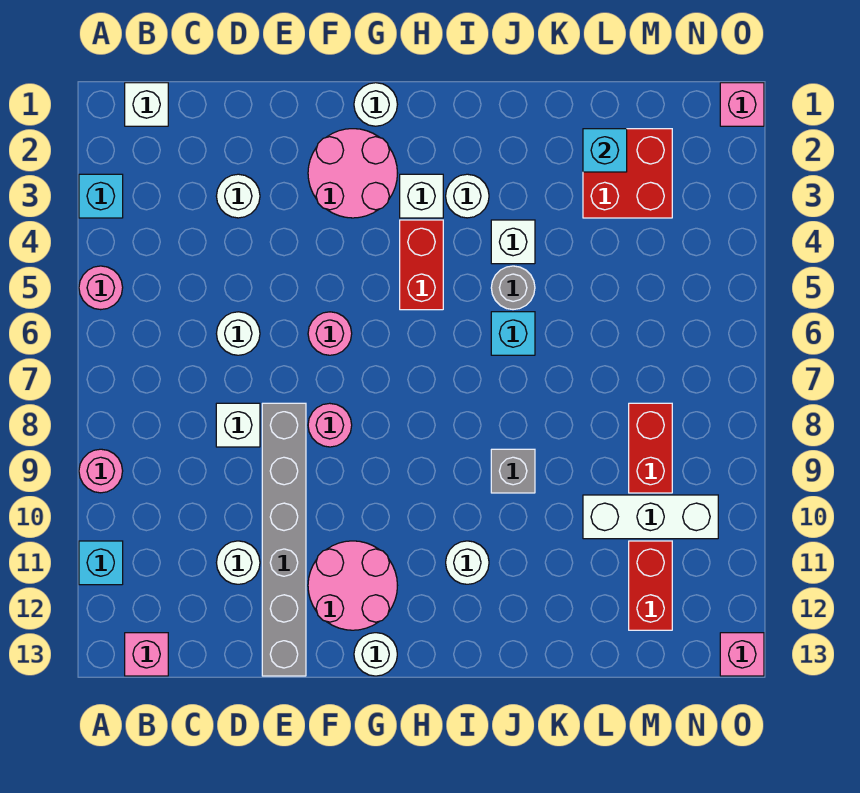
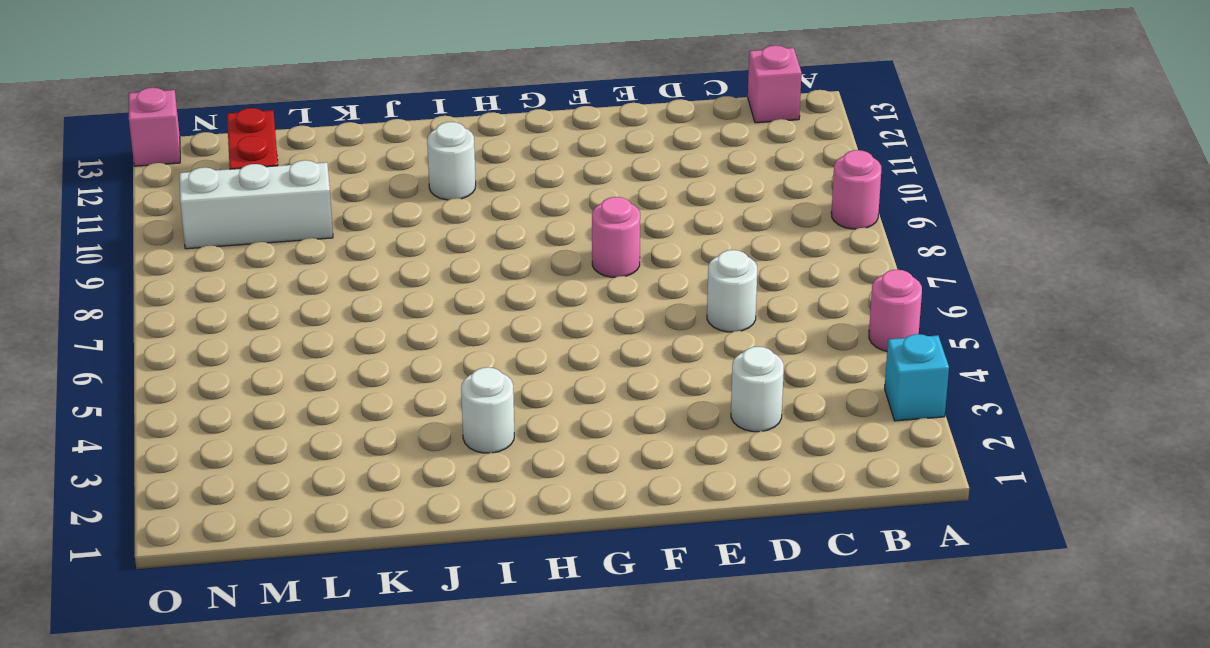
none -> cyan 1x1 brick [79,541,123,585]
none -> white 1x1 brick [125,83,168,126]
none -> white 1x1 brick [216,403,260,447]
none -> white 1x1 round brick [216,541,260,584]

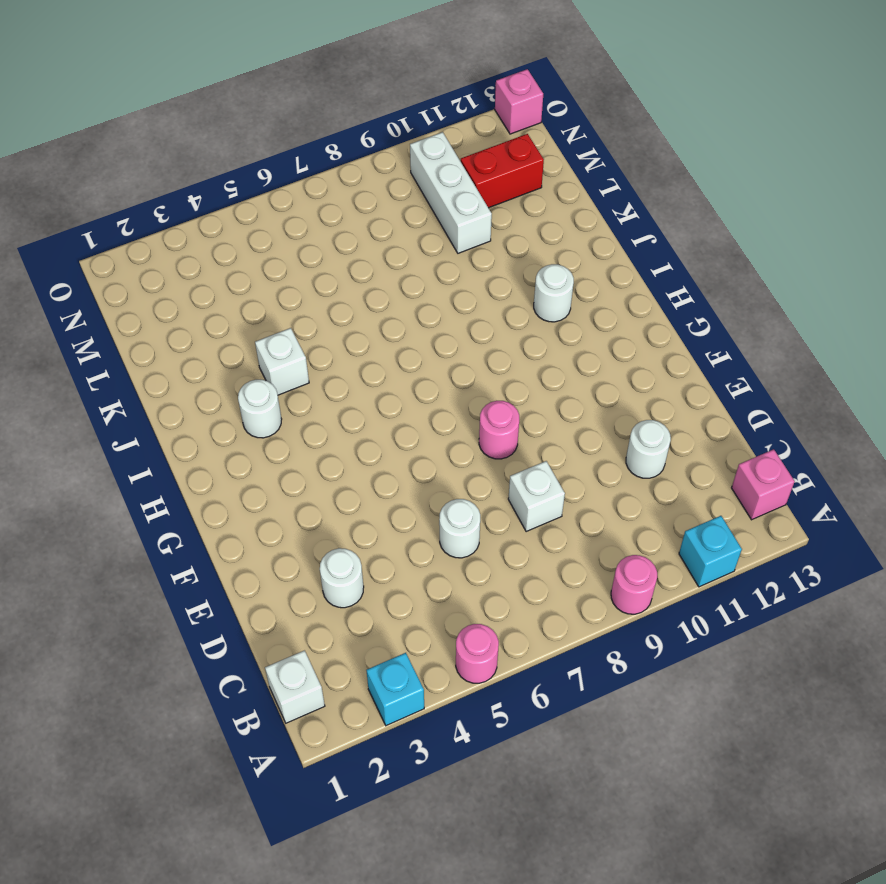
none -> grey 1x6 brick [262,403,306,676]
none -> pink 2x2 round brick [308,129,397,218]
none -> pink 1x1 round brick [308,312,352,355]
none -> pink 2x2 round brick [308,541,397,630]

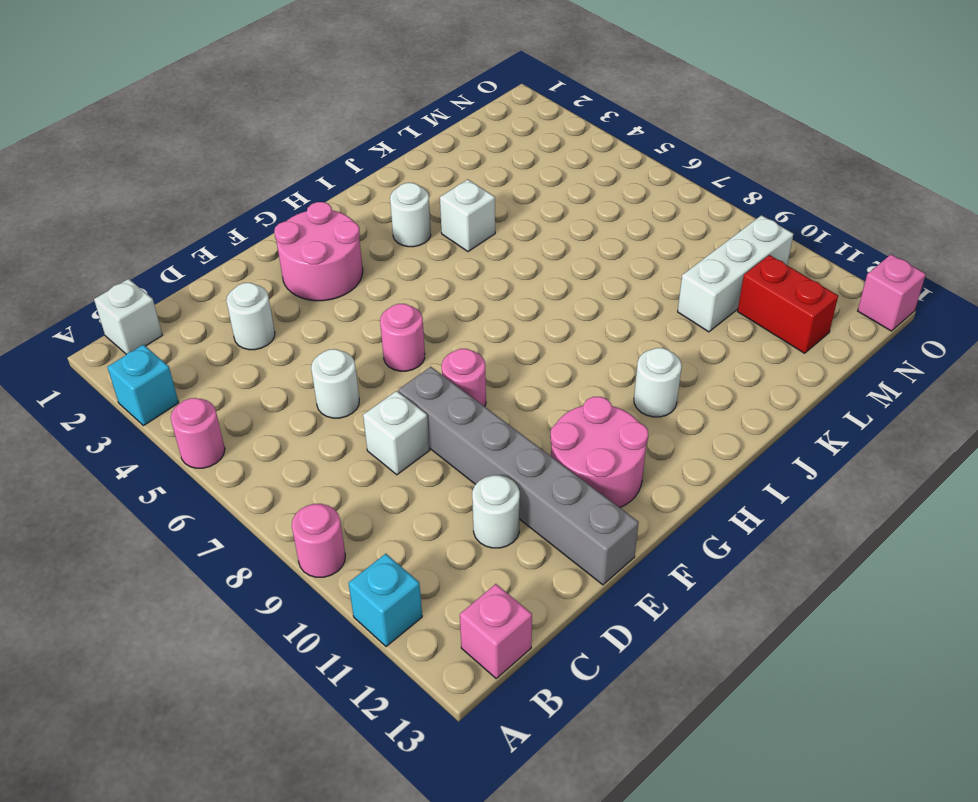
none -> white 1x1 round brick [354,83,397,126]
none -> white 1x1 round brick [354,633,397,676]
none -> white 1x1 brick [400,174,443,218]
none -> red 1x2 brick [400,220,443,310]

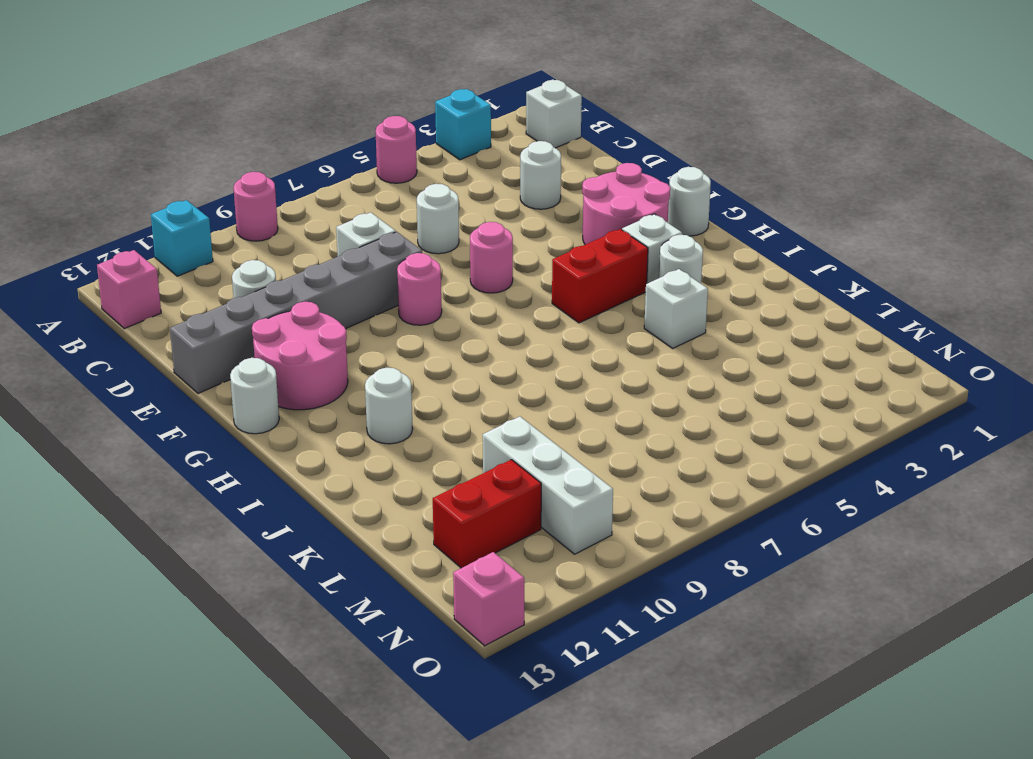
none -> grey 1x1 round brick [491,266,535,310]
none -> cyan 1x1 brick [491,312,535,355]
none -> grey 1x1 brick [491,449,535,493]
none -> red 2x2 brick [583,129,672,218]

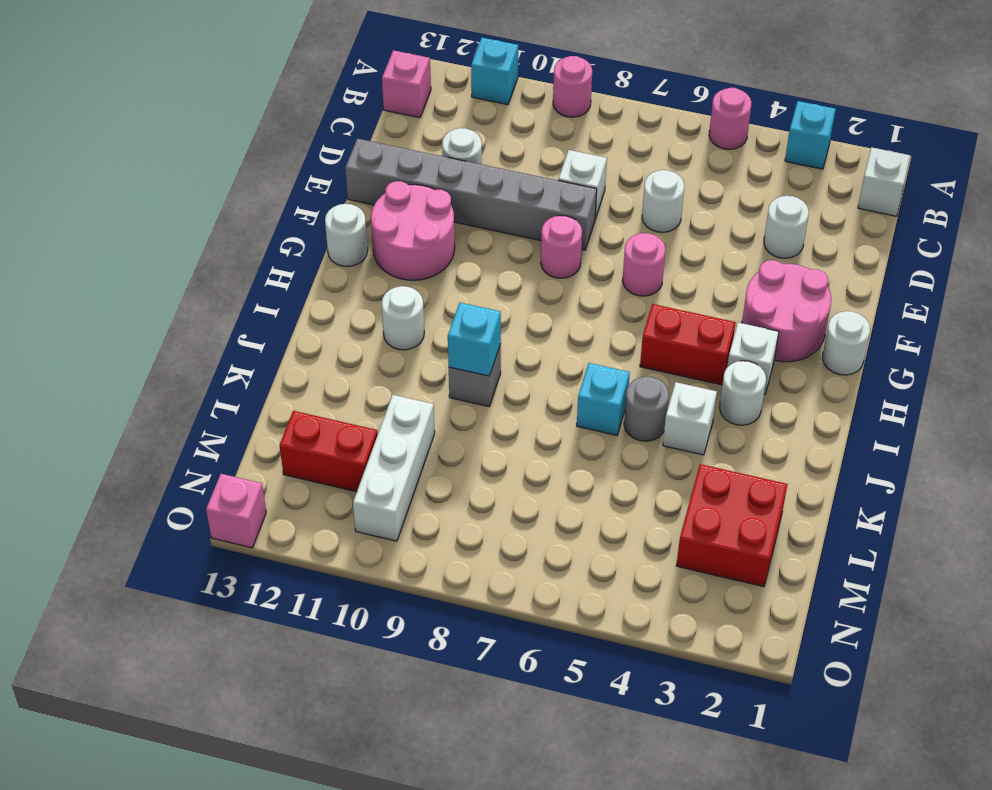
cyan 1x1 brick [448,303,501,376] -> cyan 1x1 brick moved to [583,129,627,172]
none -> red 1x2 brick [629,403,672,493]
none -> pink 1x1 brick [720,83,764,126]

